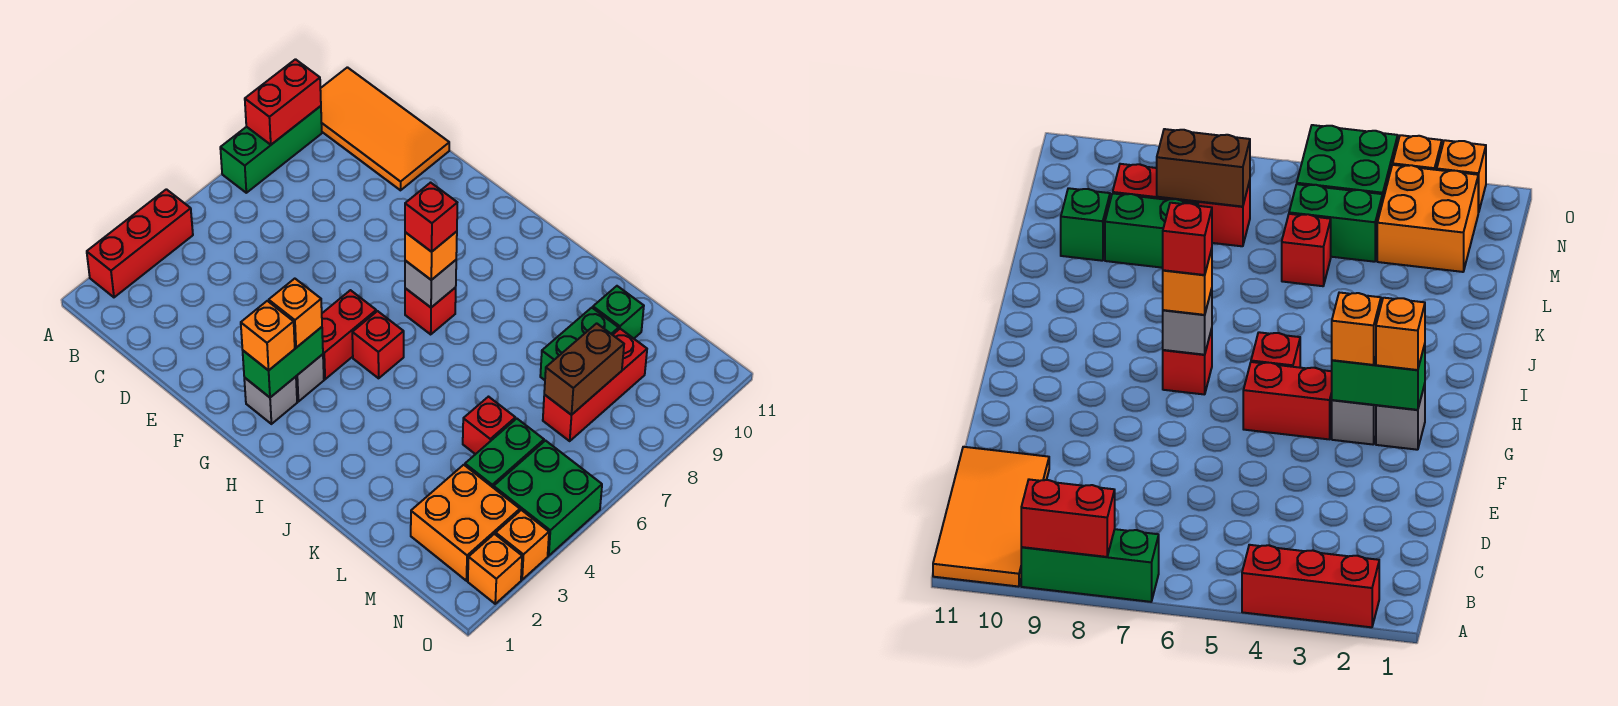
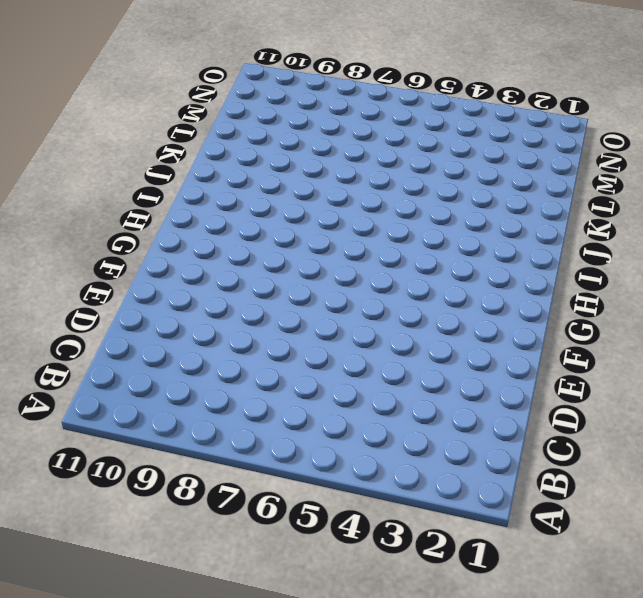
none -> red 1x3 brick [87,189,193,297]
none -> green 1x3 brick [220,106,322,193]
none -> orange 2x4 tile [320,67,449,190]

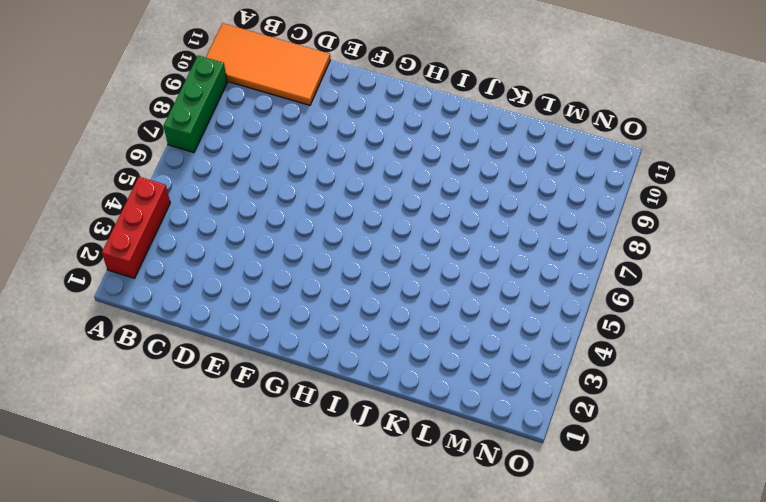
none -> grey 1x1 brick [244,377,297,424]
none -> grey 1x1 brick [296,354,324,402]
none -> red 1x2 brick [322,290,376,379]

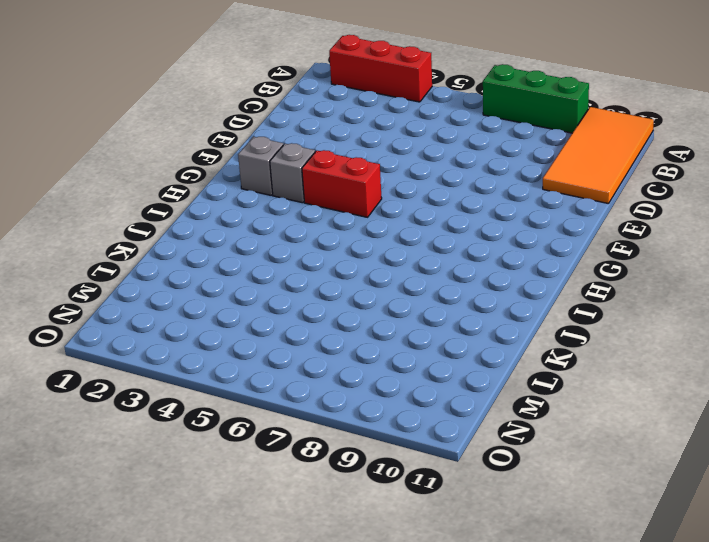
none -> red 1x1 brick [352,311,404,378]
none -> red 1x1 brick [405,288,456,334]
none -> red 1x1 brick [463,397,515,454]

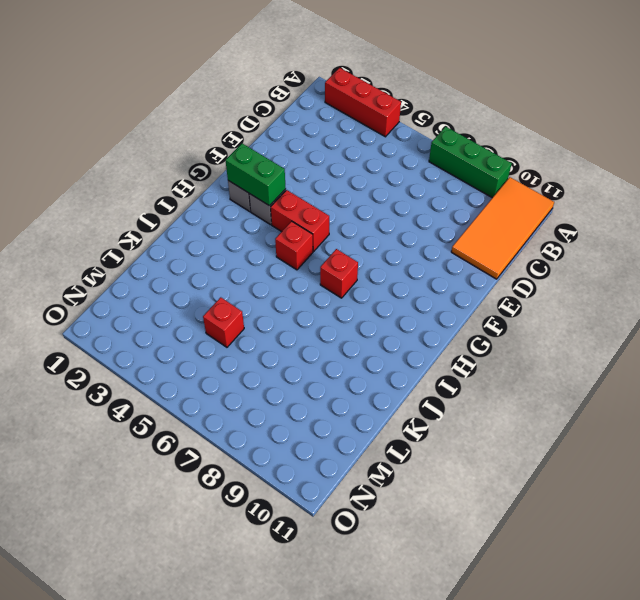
none -> green 1x2 brick [540,308,619,380]
none -> green 1x1 brick [593,286,644,338]
none -> orange 2x2 brick [411,465,520,581]

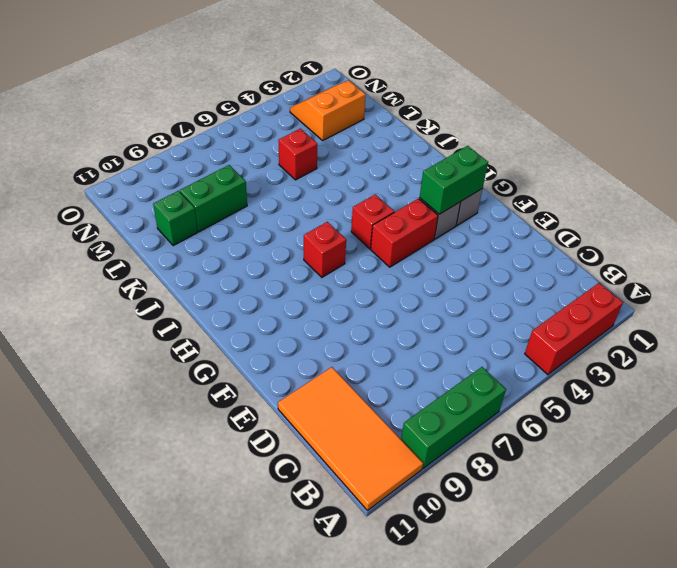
orange 2x2 slope [290,80,366,140] -> orange 2x2 brick [411,465,520,581]
none -> green 1x2 brick [465,419,544,488]
none -> red 1x3 brick [543,329,647,441]
none -> green 2x2 brick [494,441,602,556]

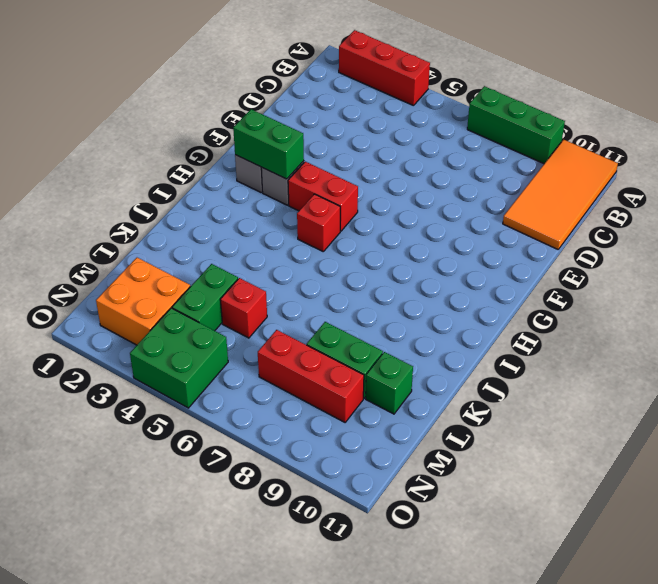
green 1x2 brick [172,264,238,331] -> green 1x2 brick turned to [465,419,544,488]
none -> red 1x1 brick [405,288,456,334]
none -> orange 1x1 brick [468,534,522,604]
none -> orange 1x1 brick [496,510,549,580]

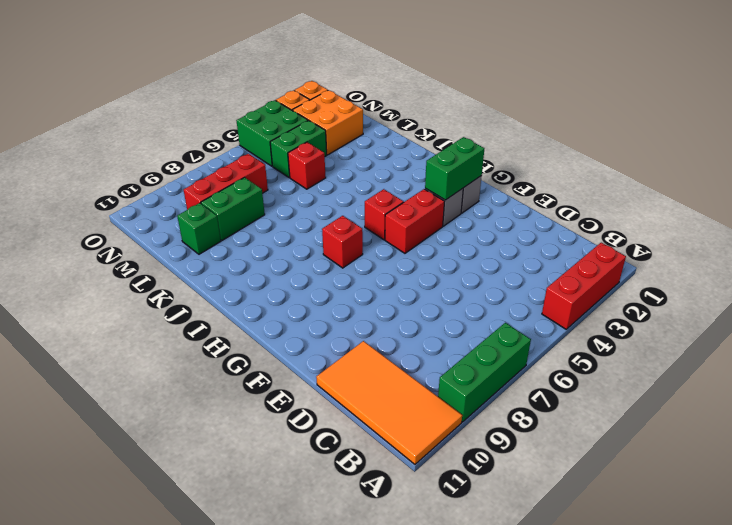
none -> red 1x2 brick [245,59,321,145]
none -> grey 1x1 brick [405,260,456,307]
none -> brown 1x2 brick [544,323,624,415]

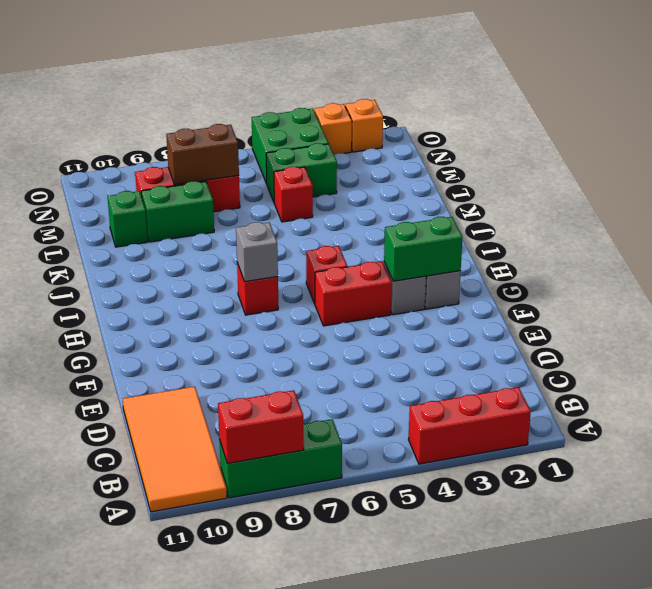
none -> orange 2x2 brick [411,465,520,581]
none -> orange 1x1 brick [241,301,295,371]
none -> orange 1x1 brick [269,279,322,348]

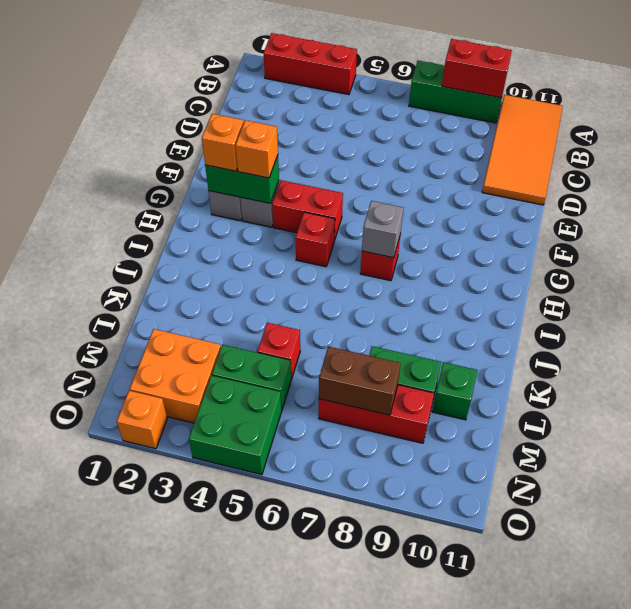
none -> orange 1x1 brick [496,510,549,580]
none -> orange 1x1 brick [405,231,457,280]
none -> red 1x1 brick [405,183,457,252]

